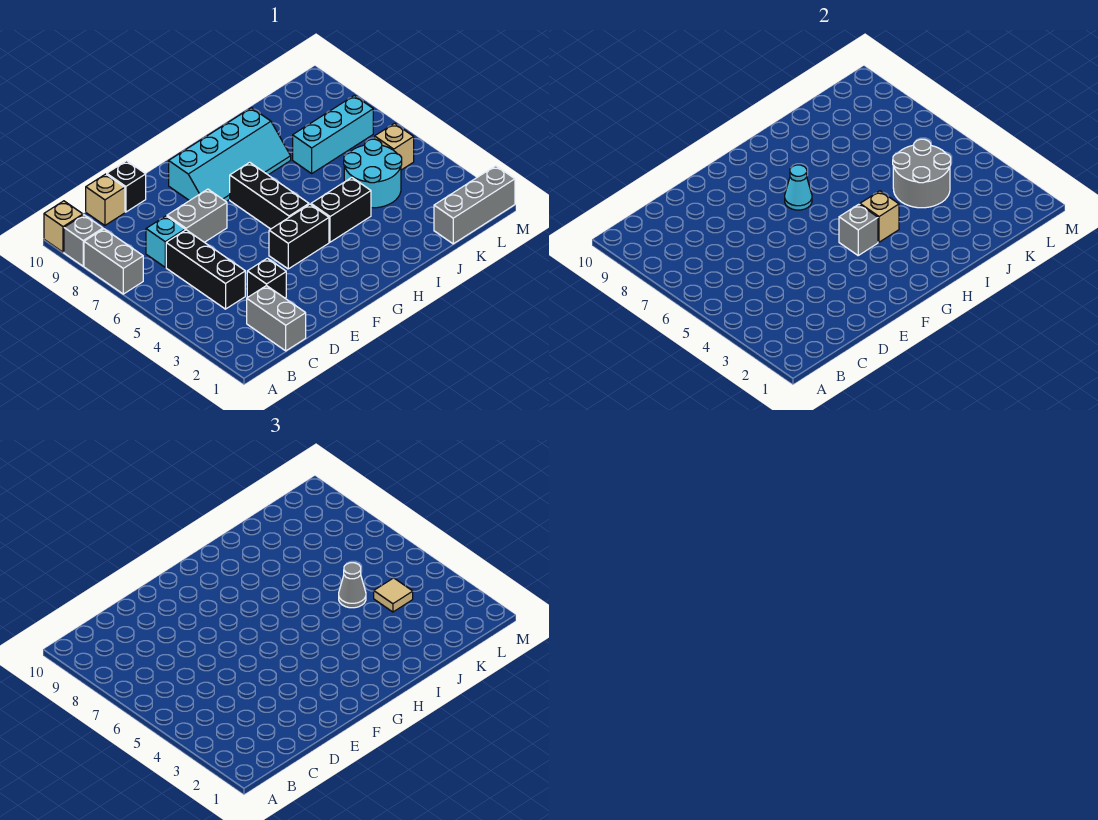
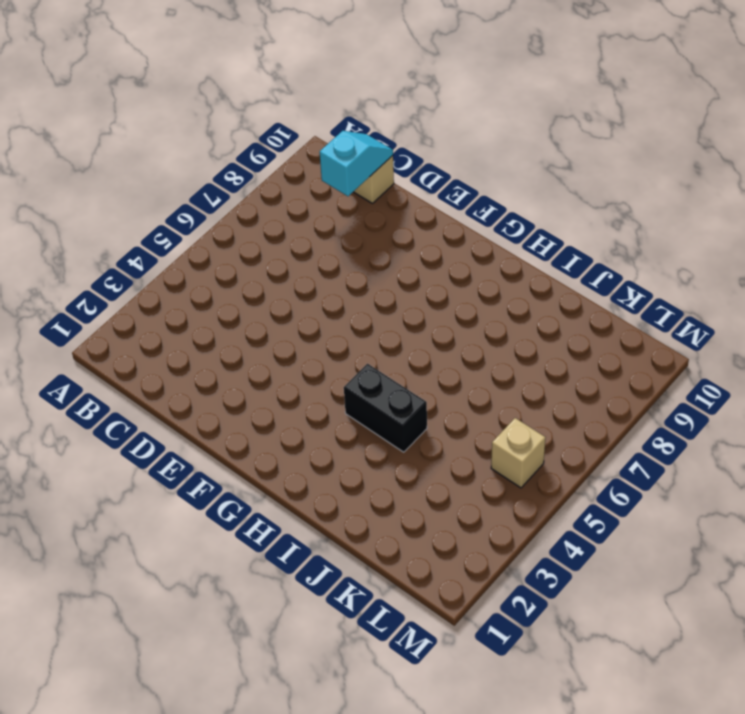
cyan 1x2 slope [320,131,393,196] -> none
none -> grey 1x2 brick [84,229,143,294]
none -> grey 1x1 brick [64,215,103,266]
none -> tan 1x1 brick [44,201,83,252]

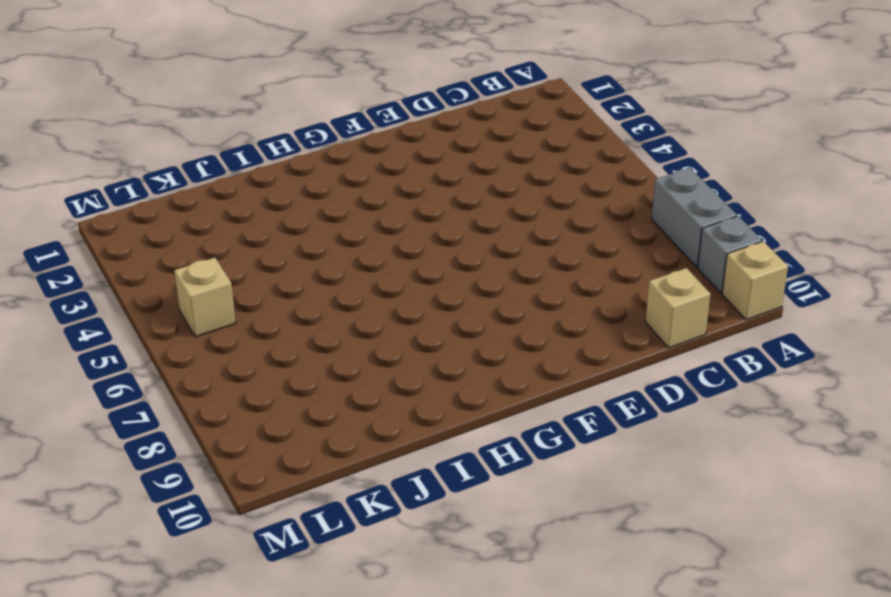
none -> grey 1x2 brick [247,285,306,351]
none -> black 1x3 brick [166,230,245,309]
none -> cyan 1x1 brick [146,216,185,267]

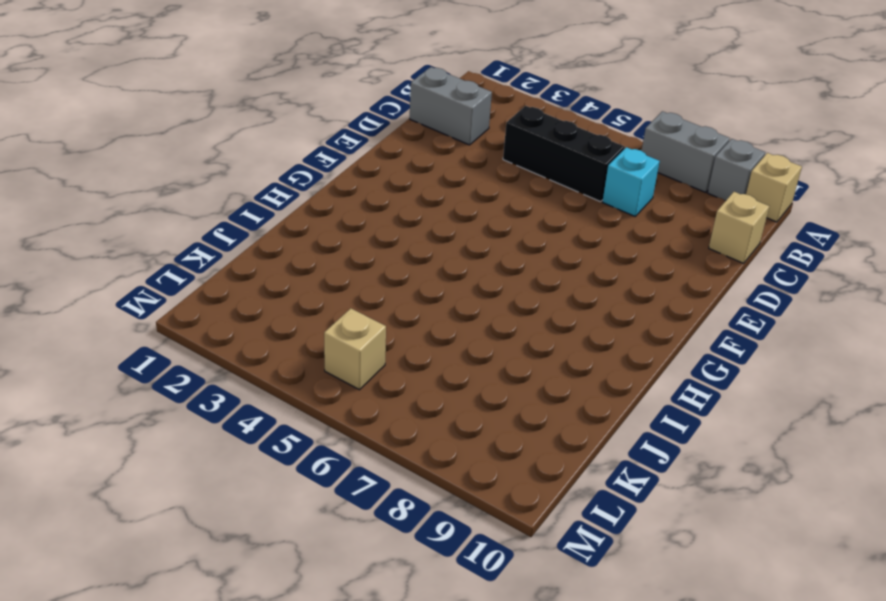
none -> black 1x1 brick [247,258,286,298]
none -> grey 1x2 brick [167,189,227,242]
none -> black 1x1 brick [107,161,146,212]

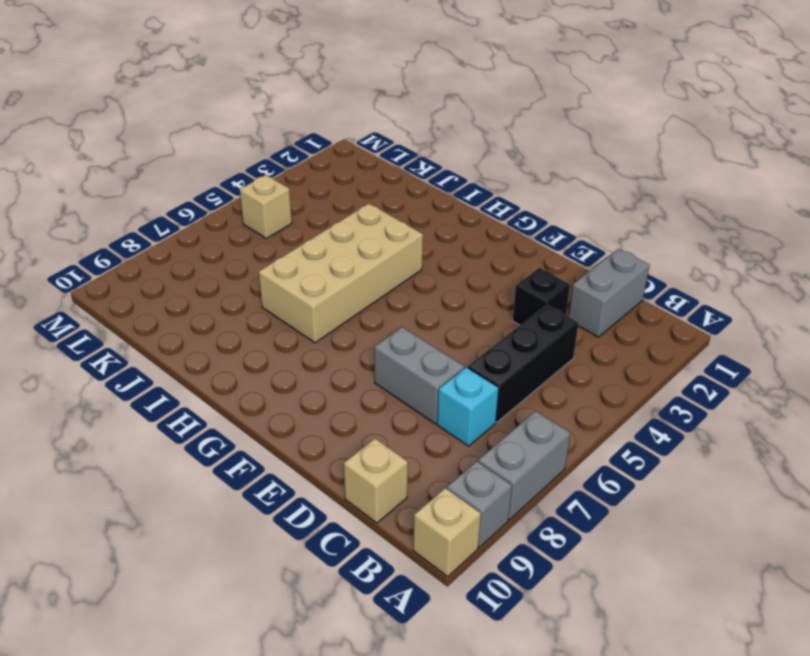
tan 2x4 brick [259,204,423,343] -> black 1x2 brick [311,178,371,242]
none -> black 1x1 brick [107,161,146,212]
none -> black 1x2 brick [269,204,329,269]
none -> cyan 2x4 slope [169,108,291,202]

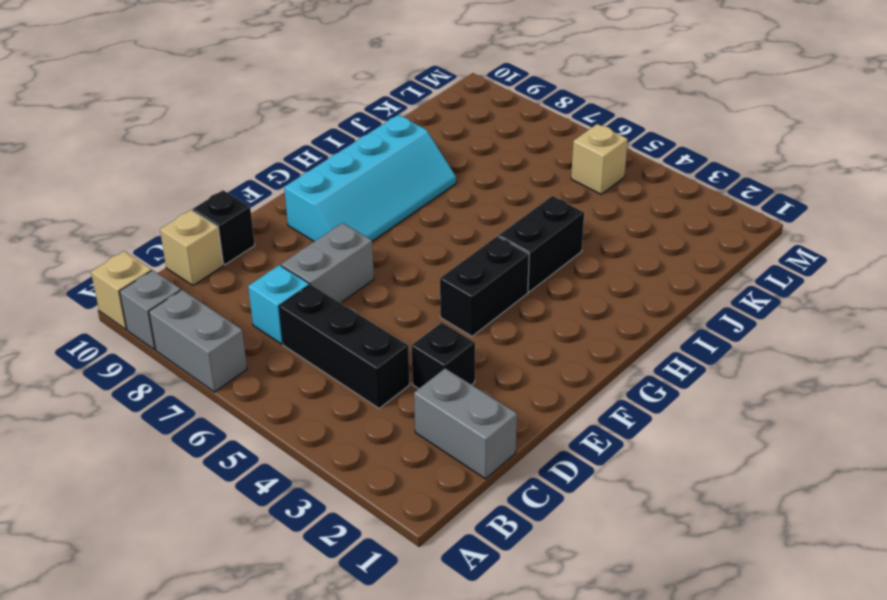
none -> black 1x3 brick [230,162,309,229]
none -> cyan 2x2 round brick [344,139,402,208]
none -> cyan 1x3 brick [293,95,373,173]

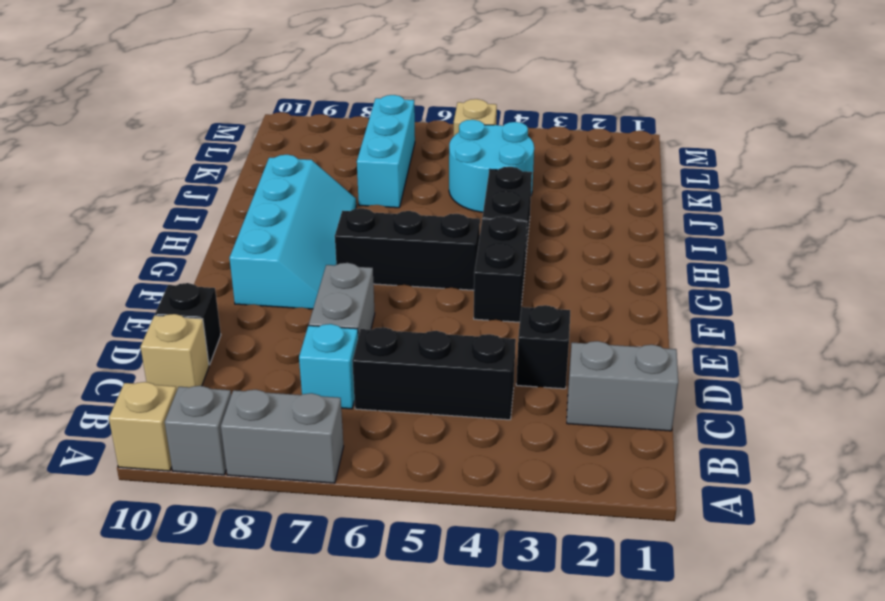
none -> grey 1x3 brick [434,166,515,244]
none -> grey 1x1 brick [839,204,878,255]
none -> cyan 1x1 cone [785,165,812,210]

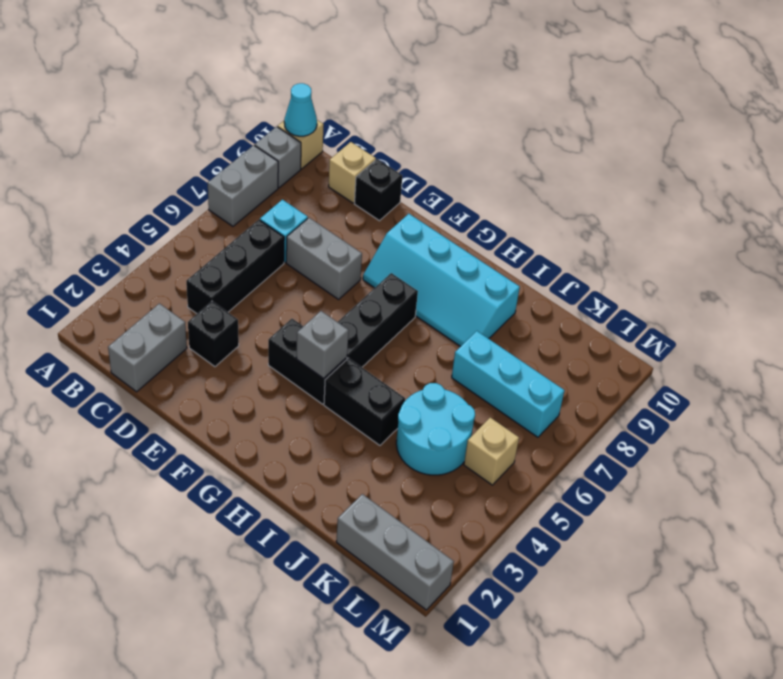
cyan 1x1 cone [284,83,317,136] -> cyan 1x1 cone moved to [785,165,812,210]
none -> tan 1x1 brick [860,191,899,242]
none -> grey 2x2 round brick [893,139,951,208]
none -> grey 1x1 cone [339,563,366,608]

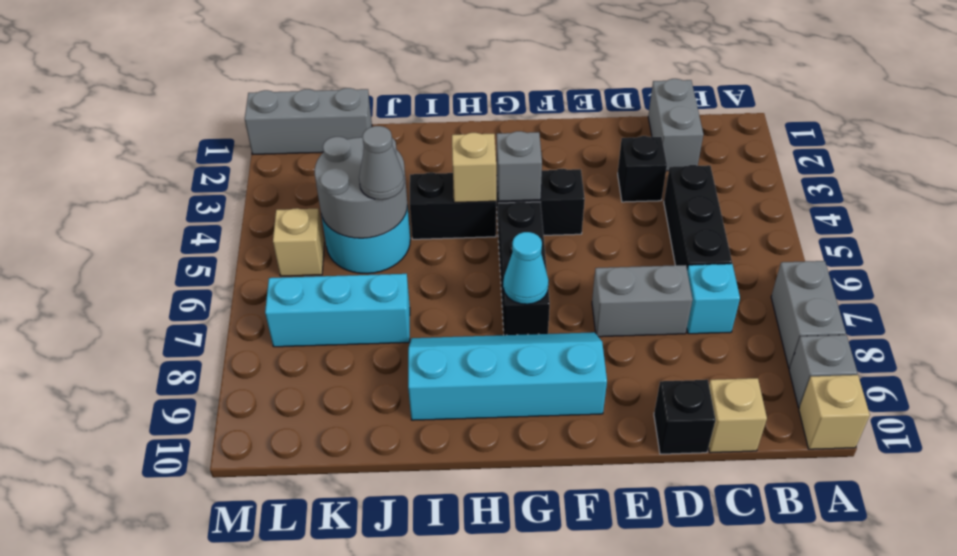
none -> tan 1x1 tile [374,578,413,612]

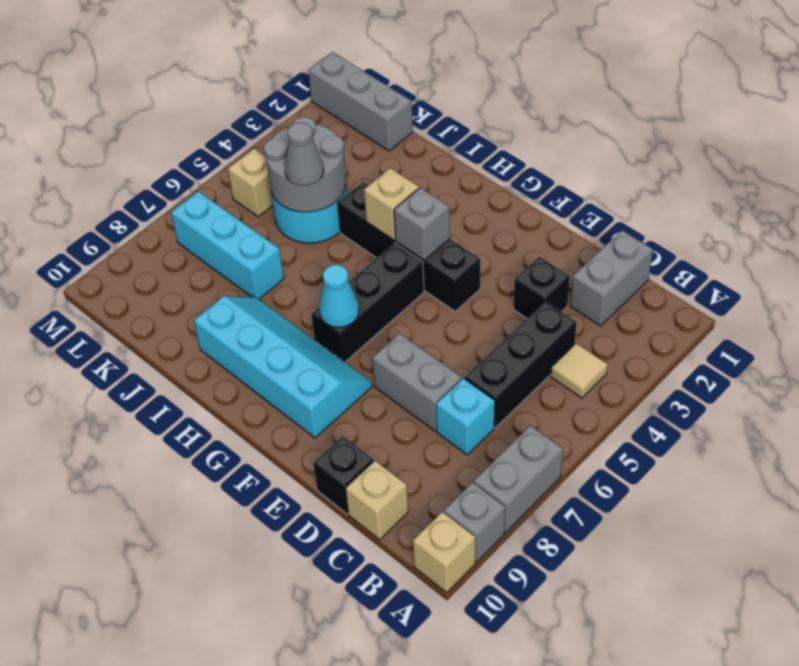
tan 1x1 tile [551,344,608,398] -> tan 1x1 tile moved to [374,578,413,612]

